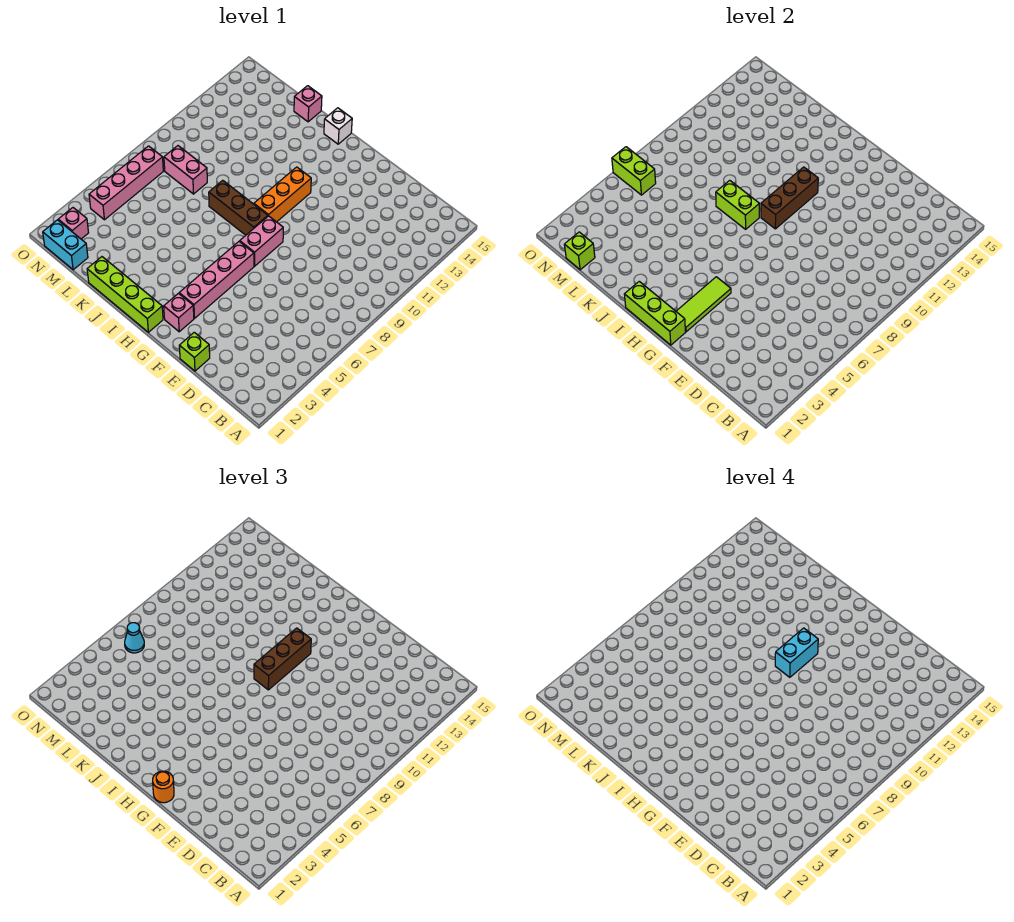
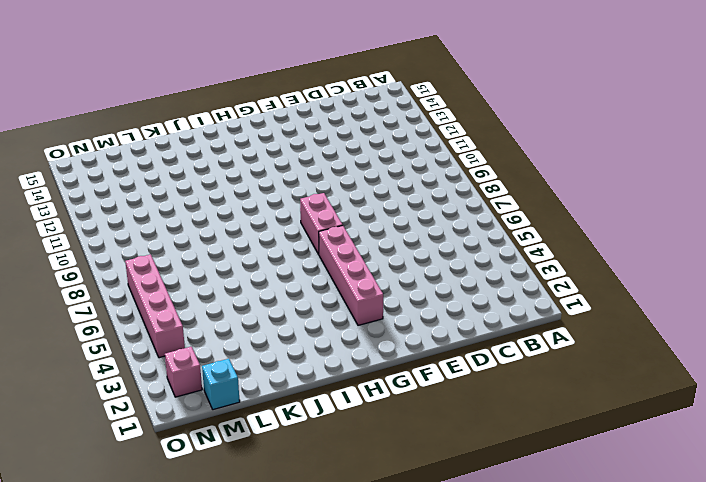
cyan 1x1 brick [202,359,240,410] -> cyan 1x2 brick [43,220,88,270]
none -> lime 1x1 brick [179,332,210,371]
none -> pink 1x1 brick [164,293,194,332]
none -> lime 1x4 brick [87,257,163,332]

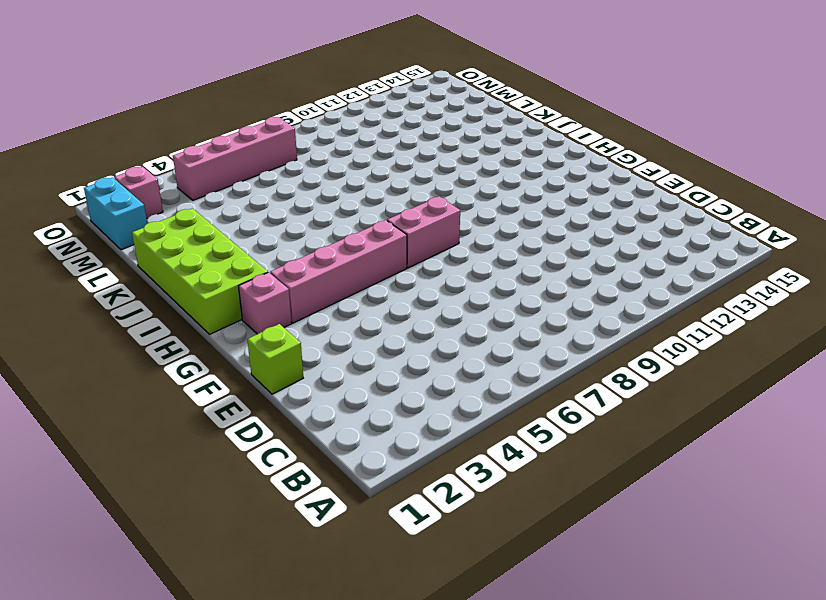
lime 2x4 brick [132,208,268,334] -> lime 1x4 brick [87,257,163,332]
none -> brown 1x3 brick [209,180,268,235]
none -> orange 1x3 brick [254,167,311,222]
none -> white 1x1 brick [324,108,352,144]

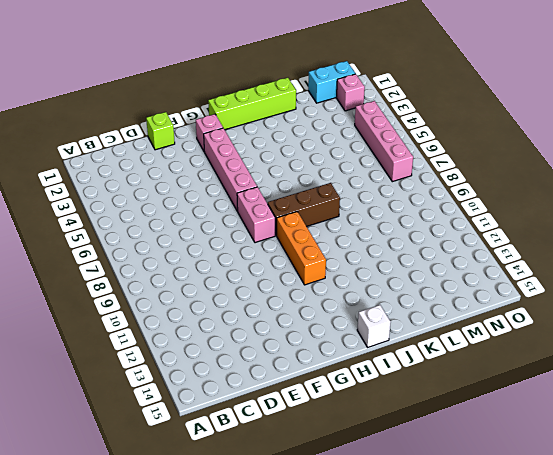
none -> pink 1x1 brick [294,86,322,122]
none -> pink 1x2 brick [164,146,207,194]
none -> lime 1x3 brick [624,281,686,345]

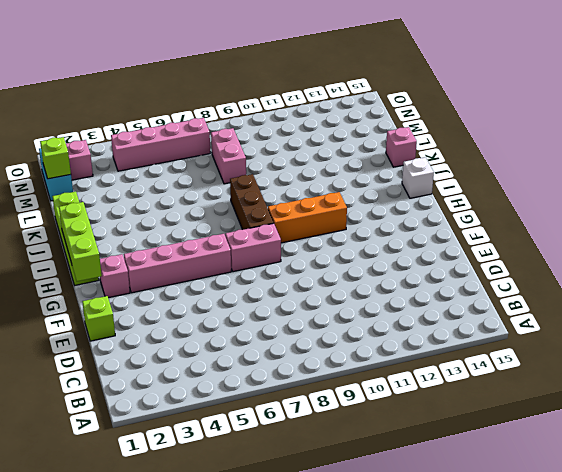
none -> lime 1x3 tile [676,277,731,332]
none -> brown 1x3 brick [761,167,818,229]
none -> lime 1x2 brick [716,180,759,229]

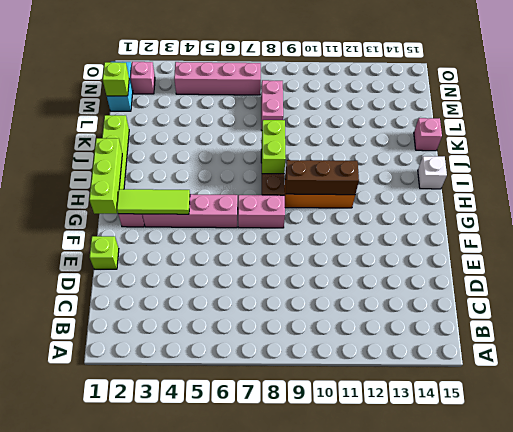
none -> lime 1x2 brick [612,147,656,195]
none -> orange 1x1 round brick [153,771,174,803]
none -> brown 1x3 brick [254,628,311,690]

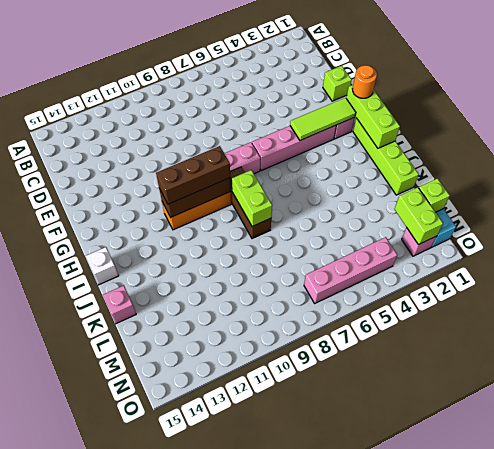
lime 1x2 brick [395,187,443,245] -> lime 1x2 brick moved to [612,147,656,195]
none -> pink 1x2 brick [164,146,207,194]
none -> cyan 1x1 cone [125,623,144,653]
none -> cyan 1x2 brick [775,628,818,677]

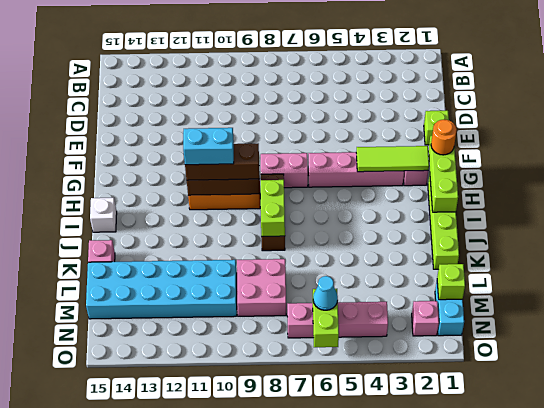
pink 2x2 brick [237,259,286,316] -> pink 1x2 brick [164,146,207,194]
cyan 2x6 brick [86,260,237,319] -> none

